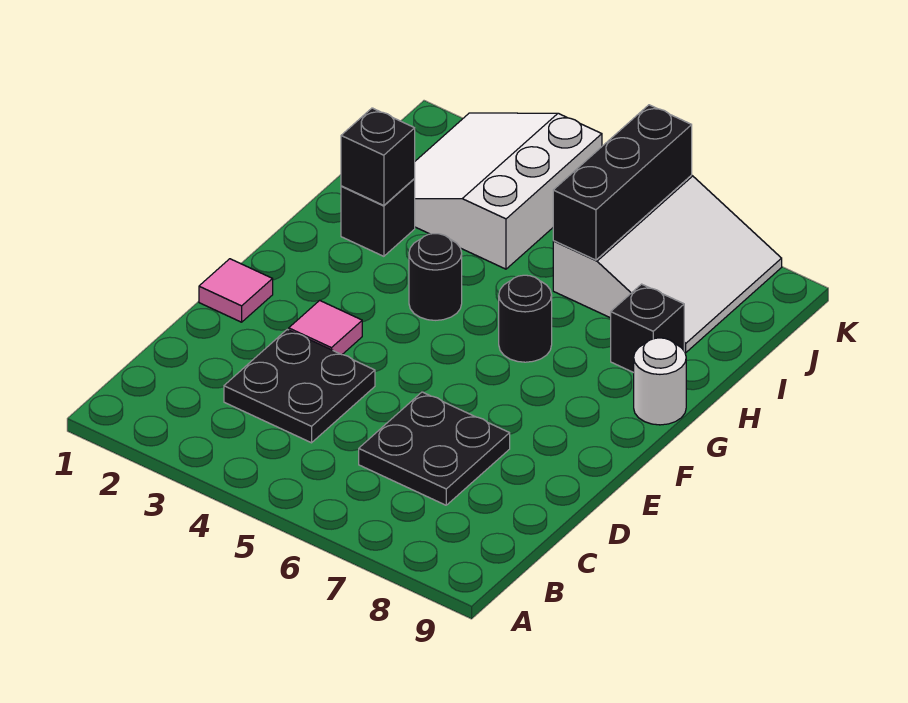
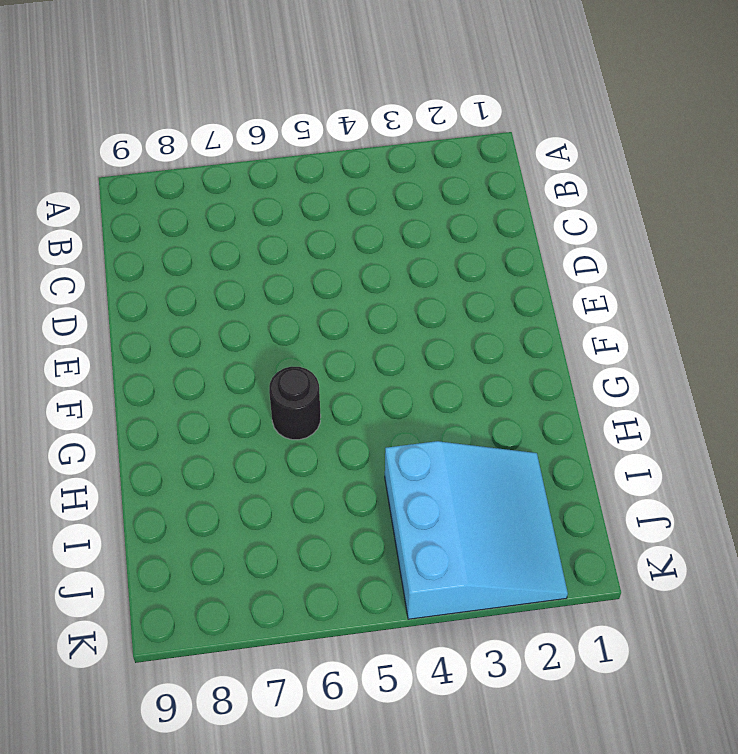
cyan 3x3 slope [385,441,568,619] -> white 3x3 slope [414,113,602,269]
none -> black 2x2 plate [224,329,375,443]
none -> black 2x2 plate [359,392,510,505]
none -> pink 1x1 tile [199,259,273,322]

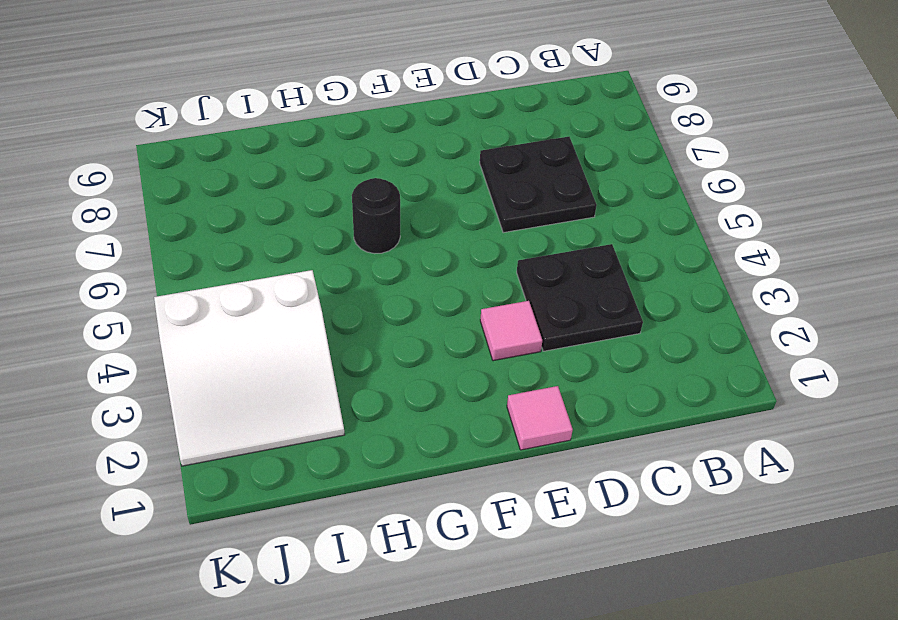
none -> black 1x1 round brick [409,234,462,320]
none -> white 1x1 round brick [634,338,686,425]
none -> black 1x1 brick [341,179,415,256]

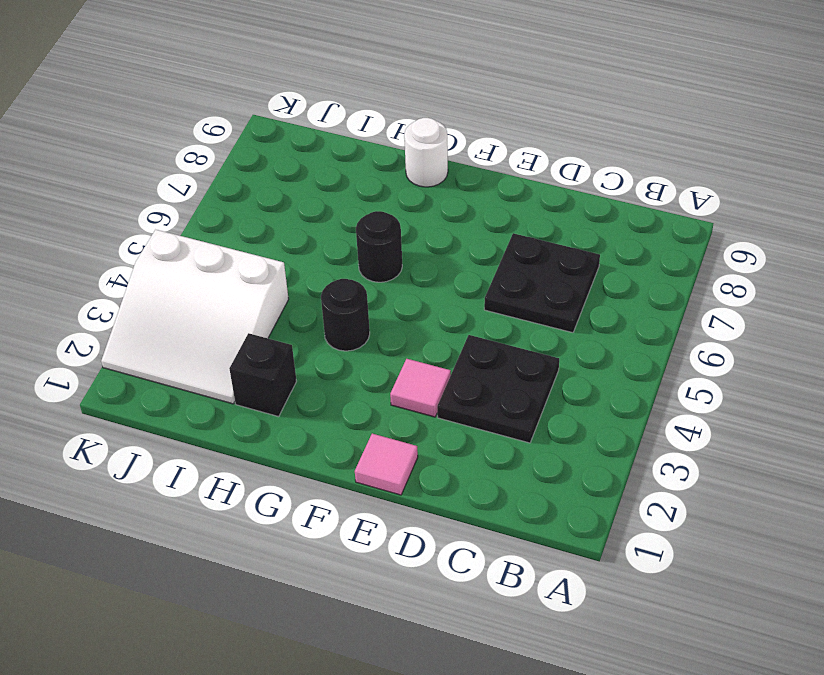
none -> black 1x1 brick [611,284,684,373]
none -> white 3x3 slope [553,175,782,353]
none -> black 1x1 brick [341,108,415,206]

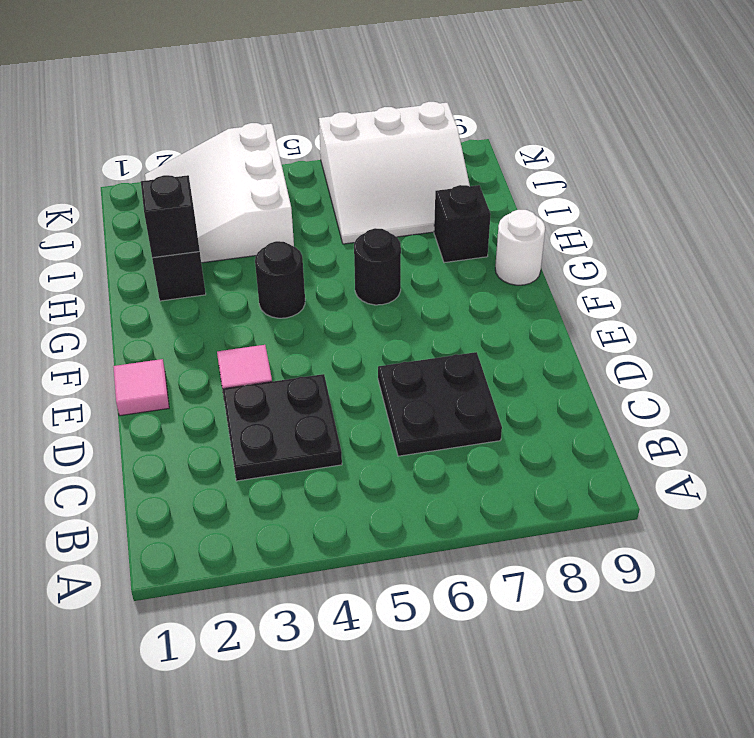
white 3x3 slope [319,102,470,244] -> white 3x3 slope turned to [553,175,782,353]
none -> black 1x3 brick [553,105,692,260]

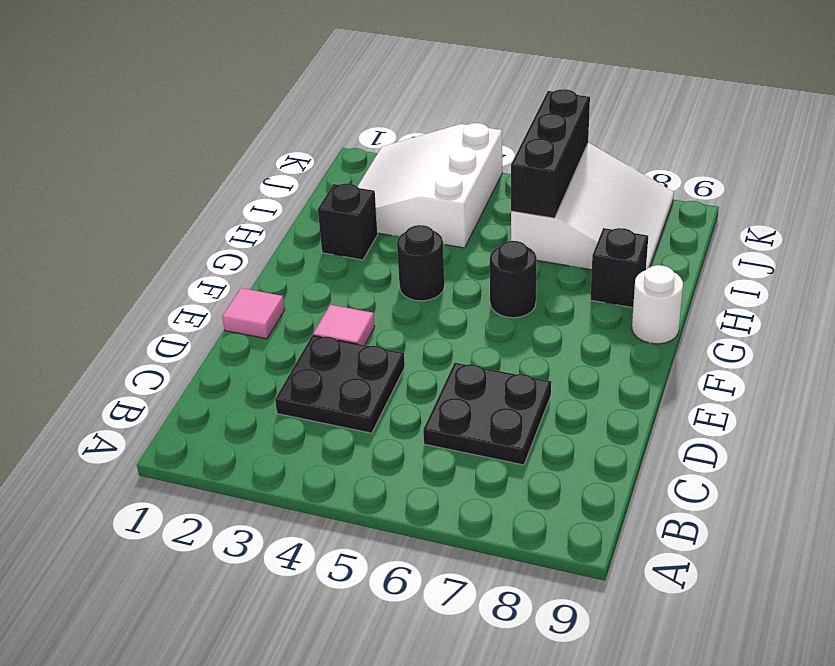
none -> black 1x1 brick [341,108,415,206]

